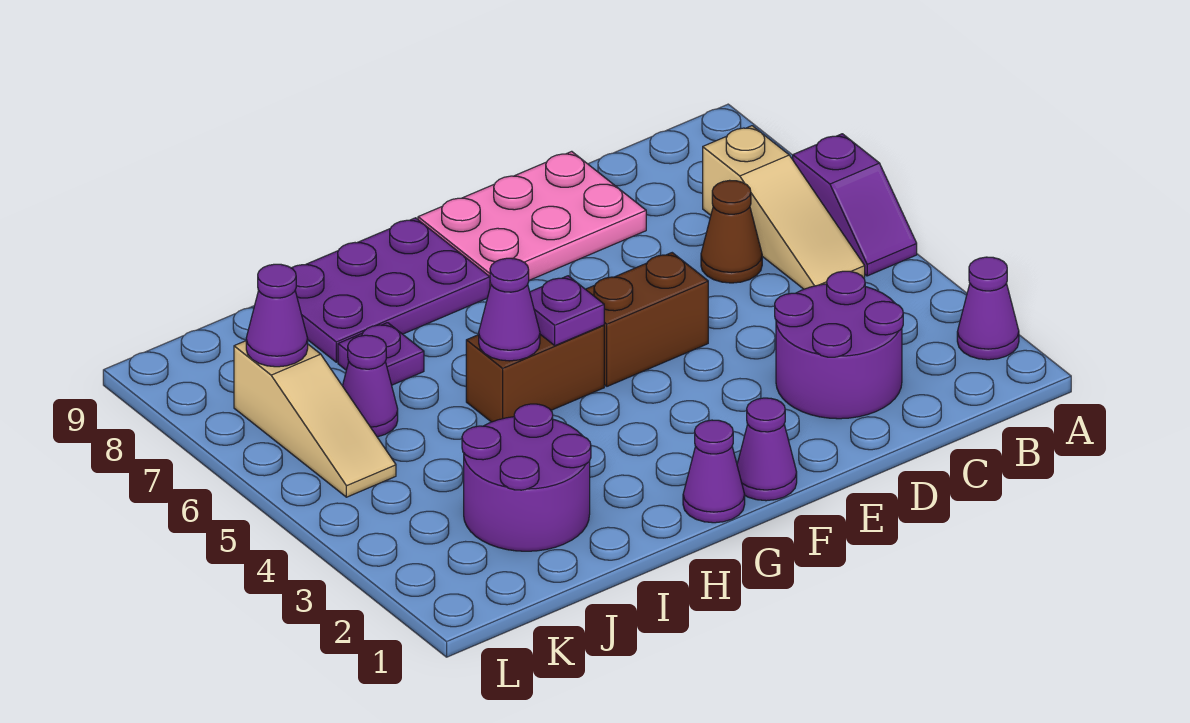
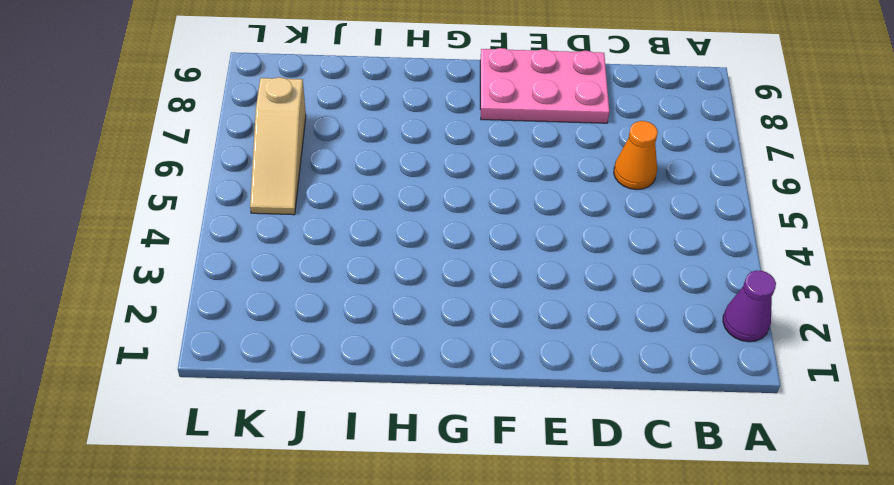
orange 1x1 cone [614,121,658,190] -> brown 1x1 cone [701,180,762,283]
none -> purple 1x2 slope [793,134,917,276]
none -> tan 1x3 slope [703,126,865,289]
none -> purple 2x2 round brick [775,271,903,419]

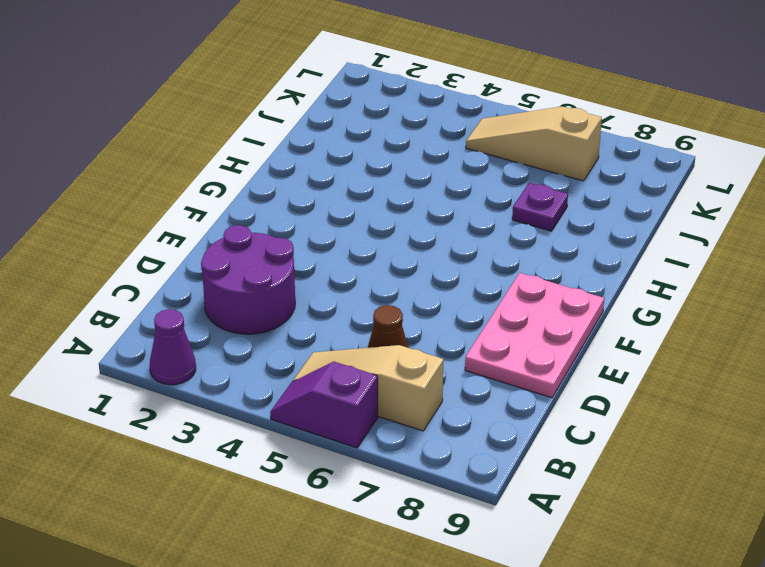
none -> brown 1x2 brick [586,253,708,386]
none -> purple 1x1 cone [737,398,797,501]
none -> purple 1x1 cone [683,420,745,523]

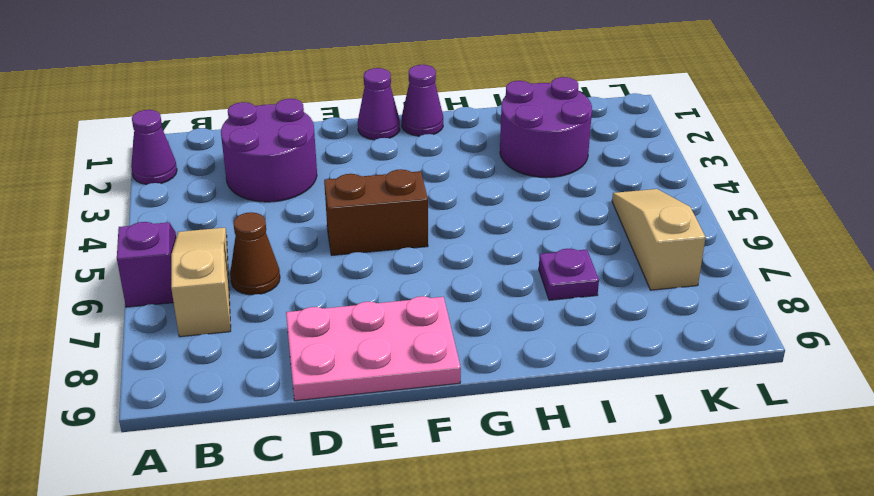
none -> brown 1x2 brick [466,325,604,422]
none -> purple 2x3 plate [292,218,490,362]
none -> purple 1x1 cone [343,335,398,437]

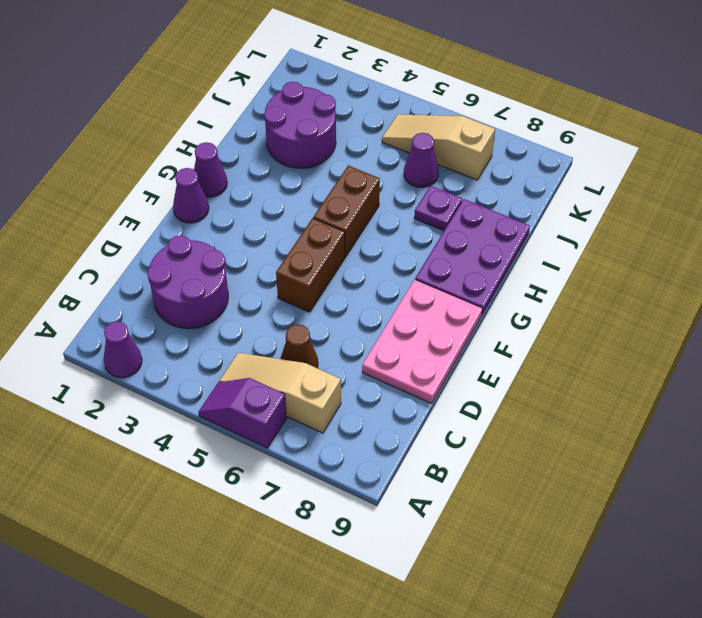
none -> purple 1x1 plate [530,276,604,346]
none -> purple 1x1 cone [479,258,540,361]
none -> purple 1x1 cone [246,264,308,367]

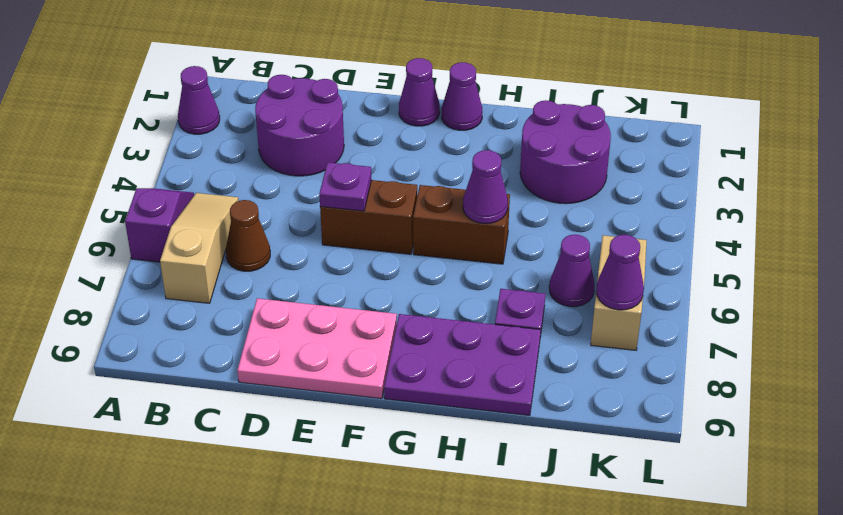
purple 1x1 plate [319,162,372,211] -> purple 1x1 plate moved to [530,276,604,346]

